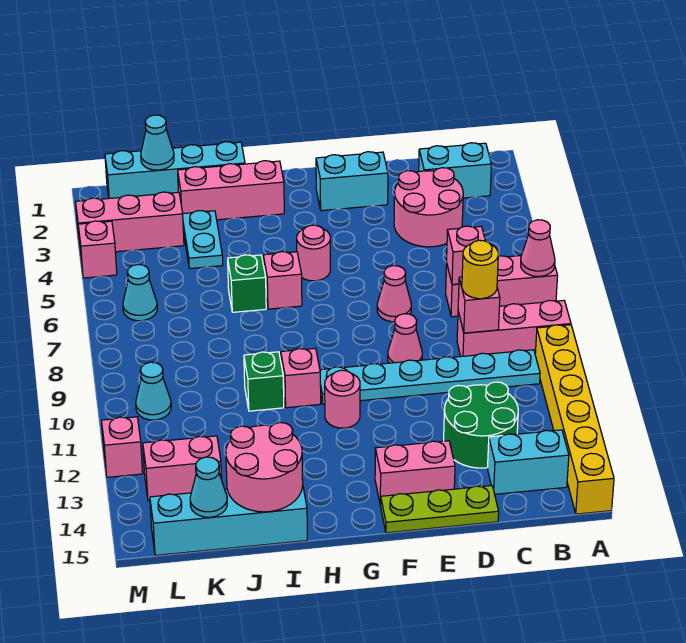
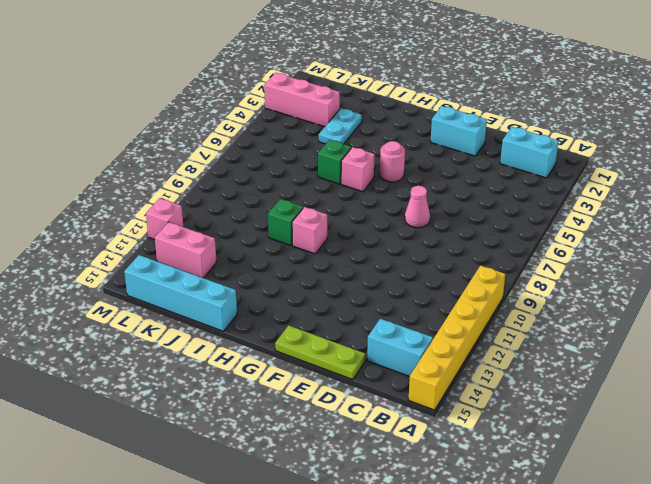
none -> pink 1x3 brick [446,256,558,317]
none -> pink 1x3 brick [457,300,571,356]
none -> cyan 1x6 plate [320,350,540,404]
none -> pink 2x2 round brick [394,168,463,247]

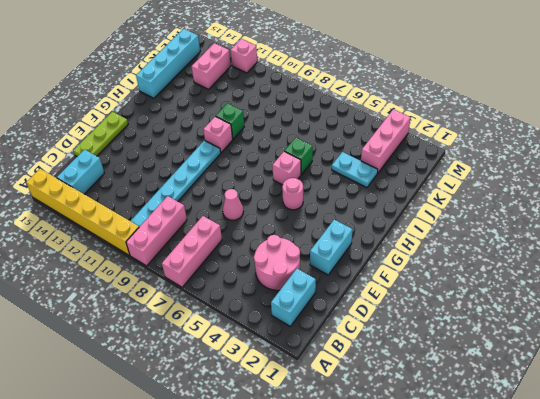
none -> green 2x2 round brick [444,382,518,468]
none -> pink 1x1 cone [388,314,422,363]
none -> pink 1x2 brick [375,441,455,505]
none -> pink 1x1 round brick [325,370,360,428]

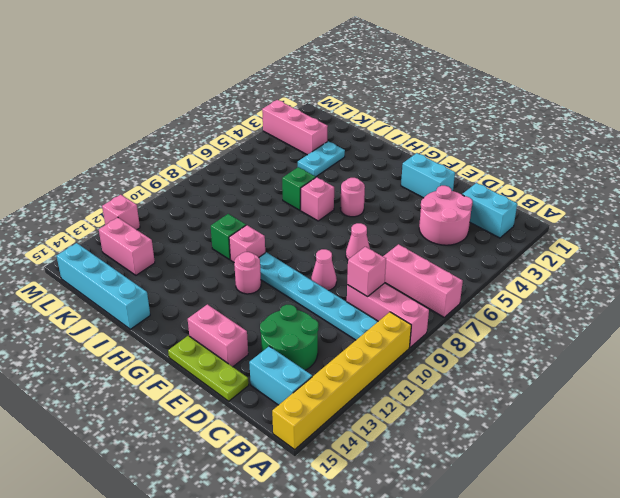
none -> pink 1x3 brick [178,161,284,220]
none -> cyan 1x4 brick [105,142,245,198]
none -> cyan 1x1 cone [123,265,157,321]
none -> cyan 1x1 cone [136,362,171,420]

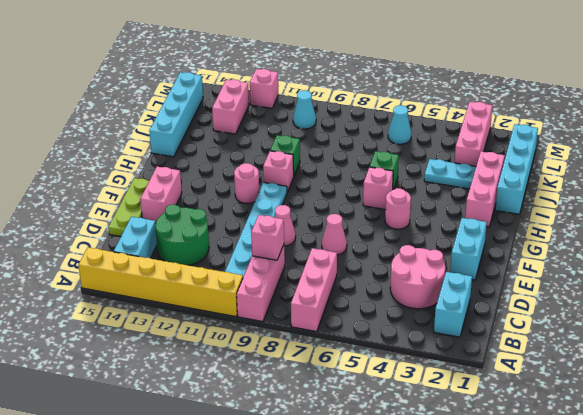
none -> pink 1x1 brick [78,221,117,278]
none -> pink 1x1 cone [521,220,555,276]
none -> pink 1x1 brick [447,226,485,285]
none -> pink 2x2 round brick [226,423,303,512]

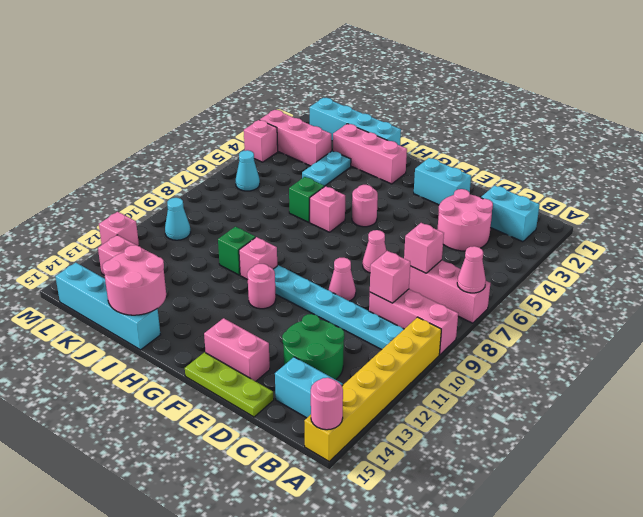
pink 1x1 round brick [311,378,343,430] -> none
none -> cyan 1x1 cone [141,115,174,170]
none -> cyan 1x1 cone [190,457,227,517]
none -> yellow 1x1 round brick [462,240,498,299]

